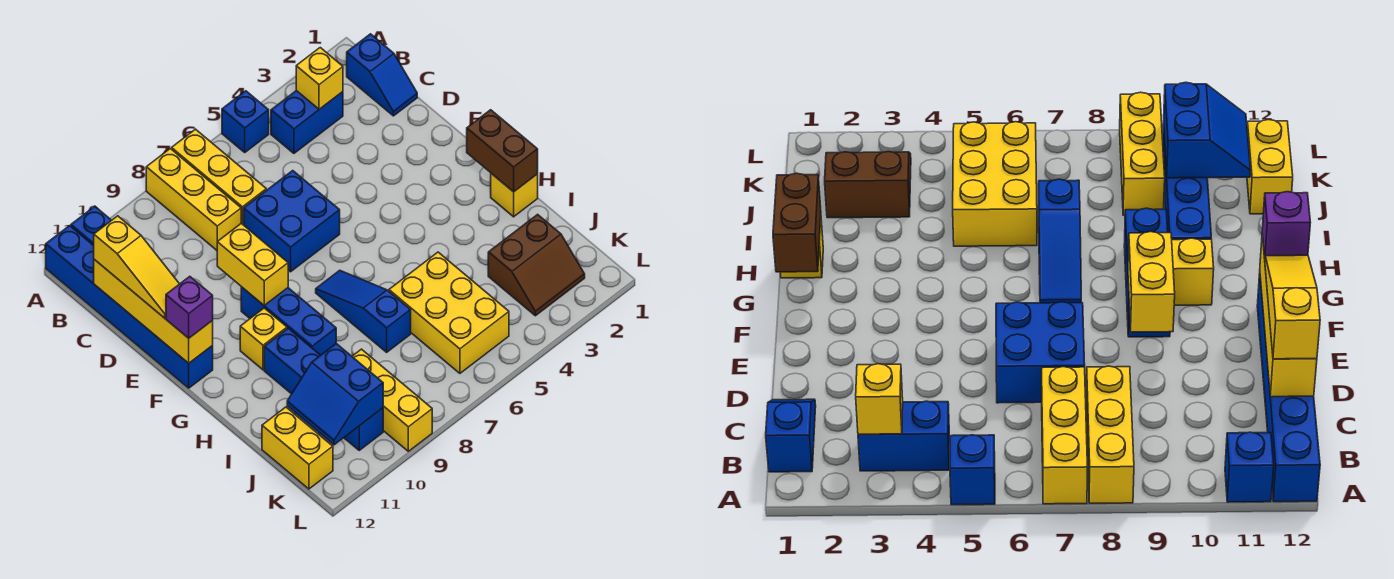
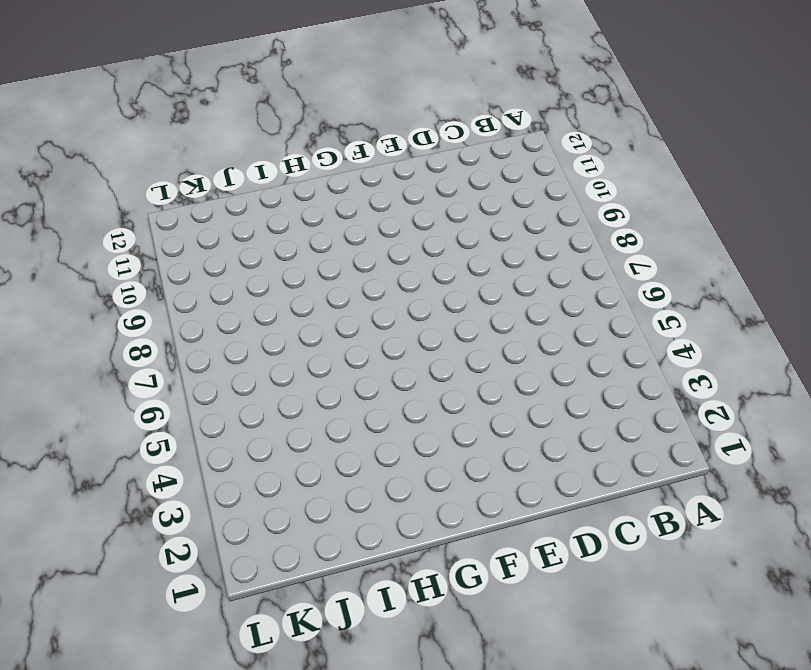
none -> blue 1x1 brick [222,91,269,152]
none -> yellow 1x3 brick [172,129,266,225]
none -> yellow 1x3 brick [146,149,241,250]

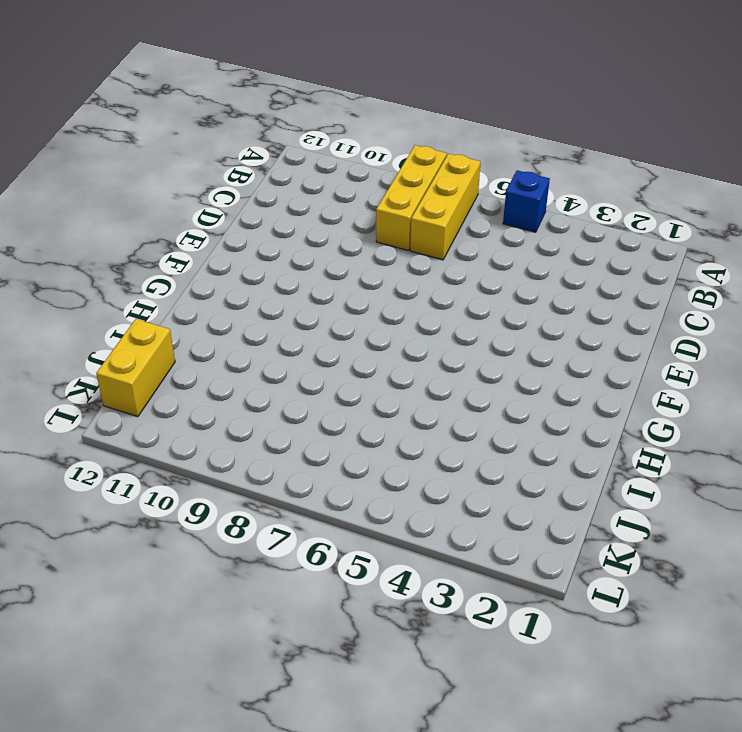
none -> blue 1x1 brick [71,206,112,245]
none -> blue 1x6 brick [46,226,213,388]
none -> blue 1x2 slope [347,34,417,116]

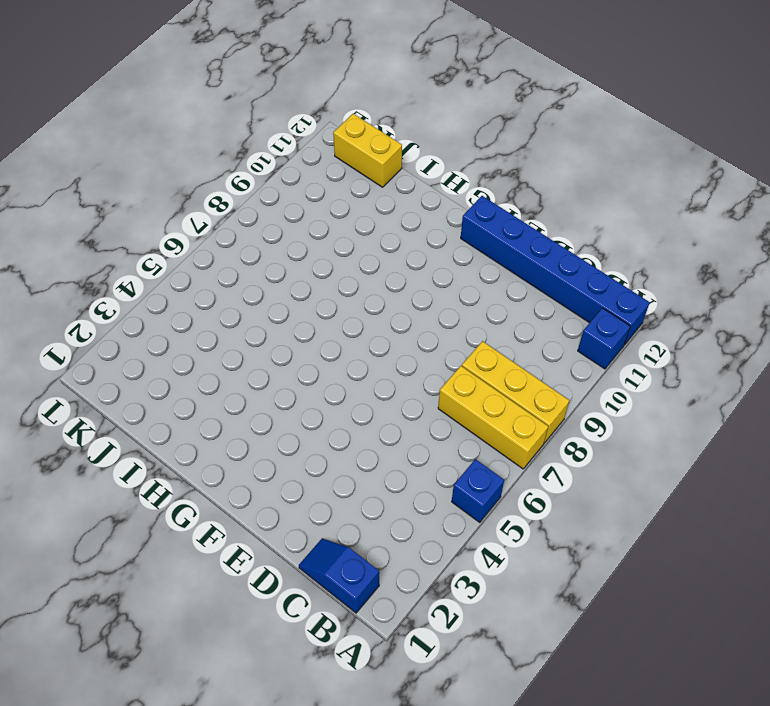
none -> blue 1x2 brick [271,91,343,153]
none -> blue 2x2 brick [244,171,340,272]
none -> blue 1x3 brick [241,287,336,355]

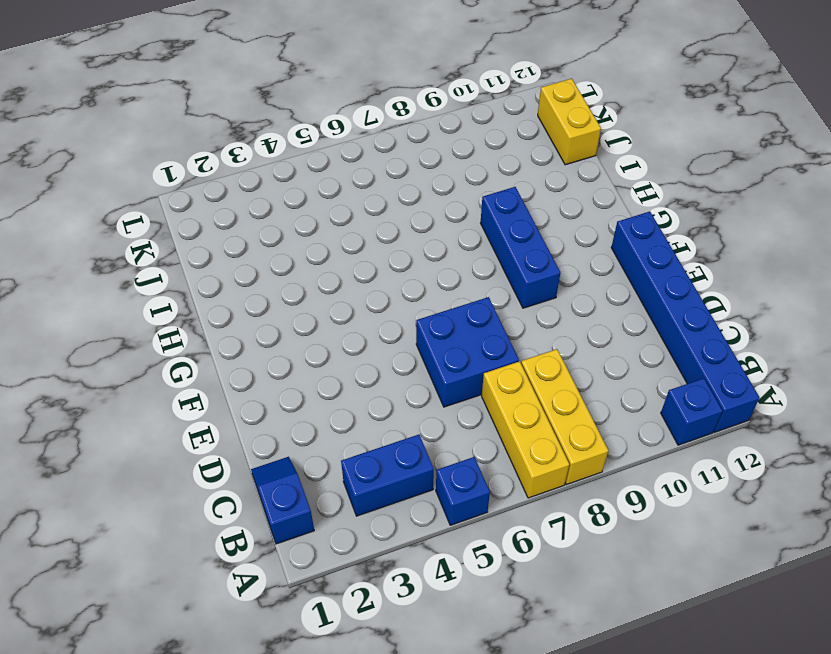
none -> blue 1x3 slope [316,270,411,352]
none -> yellow 1x1 brick [240,308,287,370]
none -> yellow 1x1 brick [491,173,538,217]

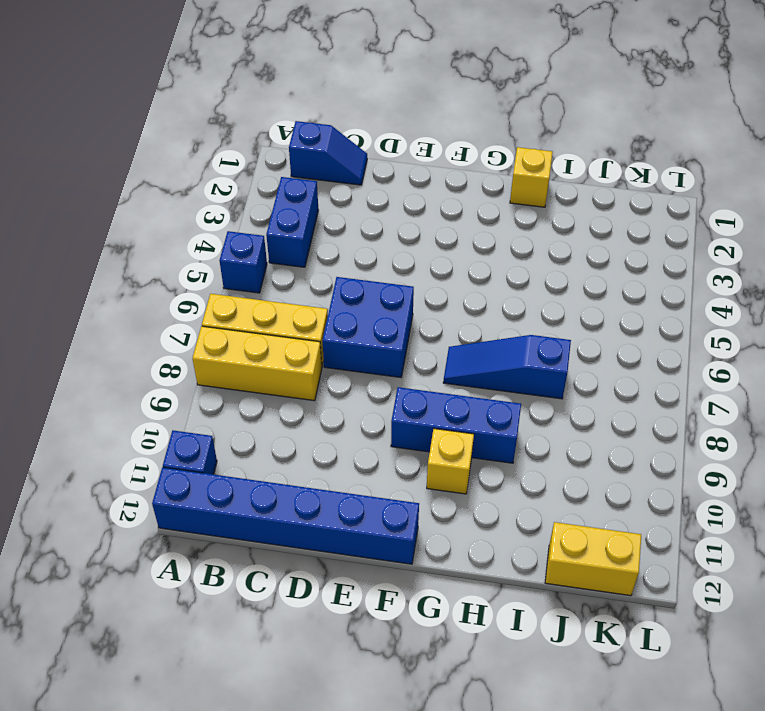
none -> blue 1x4 brick [264,328,383,450]
none -> yellow 2x3 brick [389,252,509,373]
none -> brown 2x2 slope [488,214,585,316]

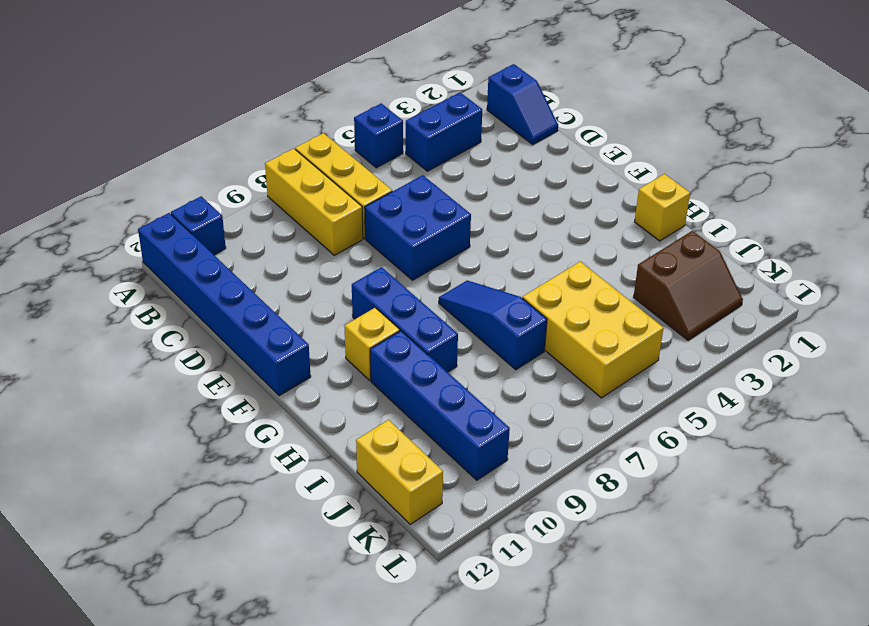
none -> yellow 1x3 brick [352,349,432,451]
none -> yellow 1x1 brick [296,48,343,109]
none -> yellow 1x4 brick [94,259,213,363]

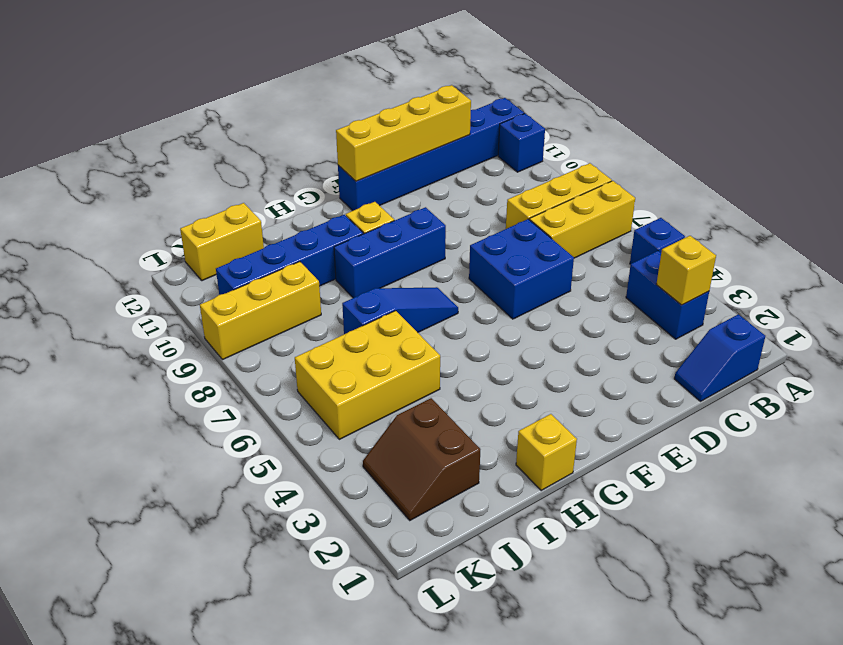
none -> yellow 1x2 brick [217,223,288,305]
none -> brown 1x2 brick [467,110,538,192]
none -> blue 2x2 slope [287,344,383,445]

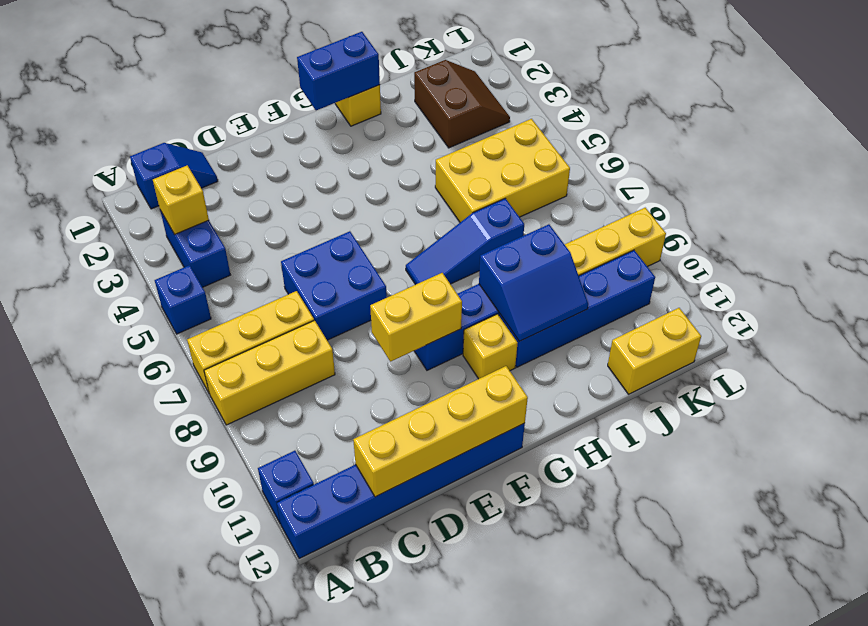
blue 1x2 brick [297,32,380,110] -> brown 1x2 brick [467,110,538,192]
blue 2x2 slope [479,224,588,341] -> blue 2x2 slope moved to [287,344,383,445]
none -> yellow 1x3 slope [94,216,179,318]
none -> purple 1x1 brick [166,276,213,338]

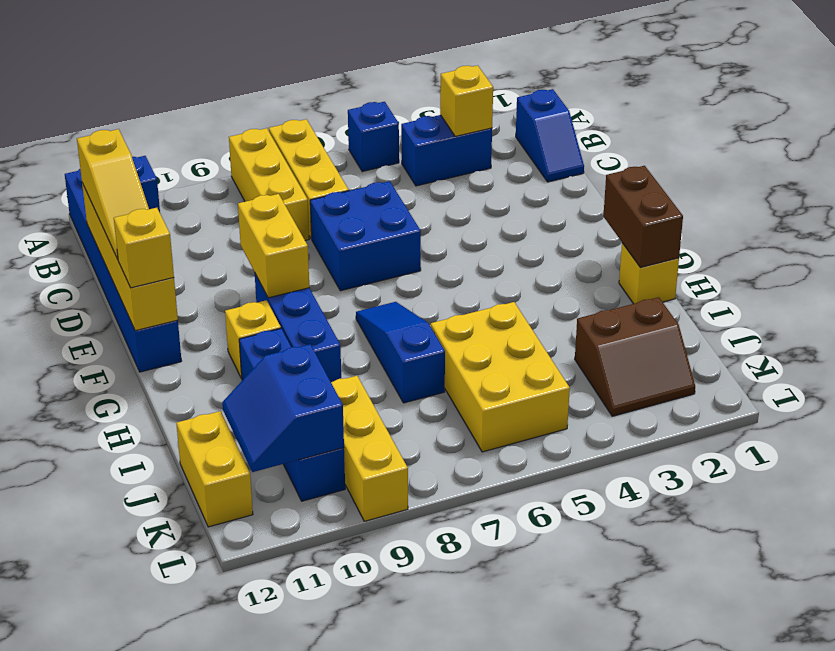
yellow 1x1 brick [114,208,174,288] -> purple 1x1 brick [166,276,213,338]

